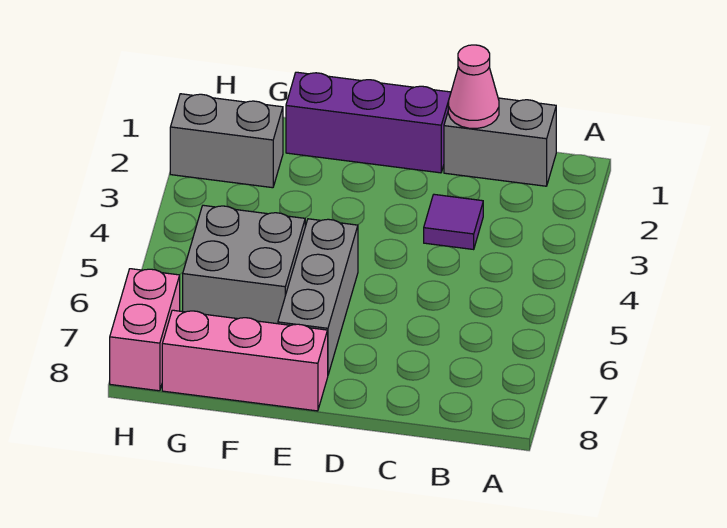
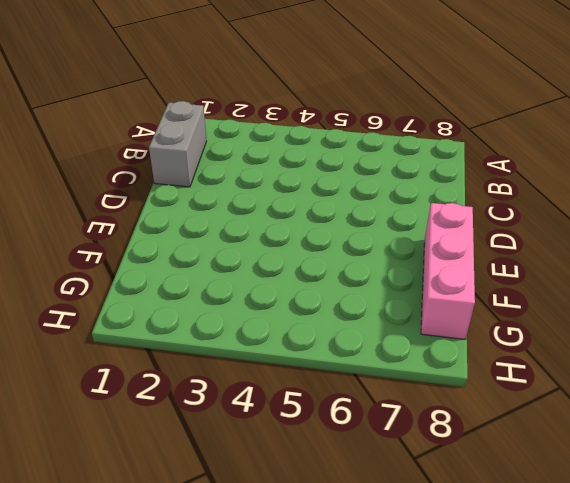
none -> purple 1x1 tile [424,194,483,249]
none -> purple 1x3 brick [286,72,451,173]

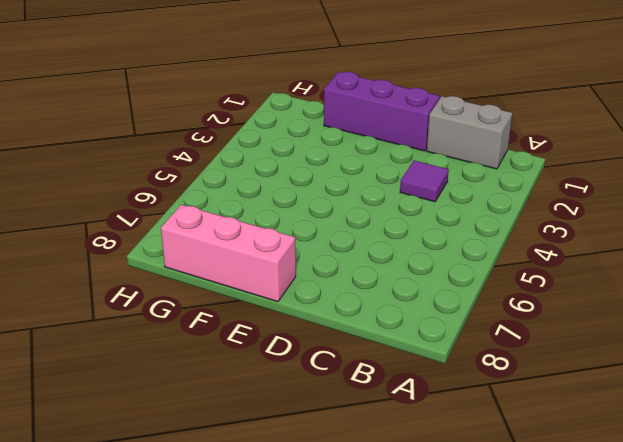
none -> grey 1x3 brick [278,219,358,374]
none -> grey 2x2 brick [183,205,305,324]

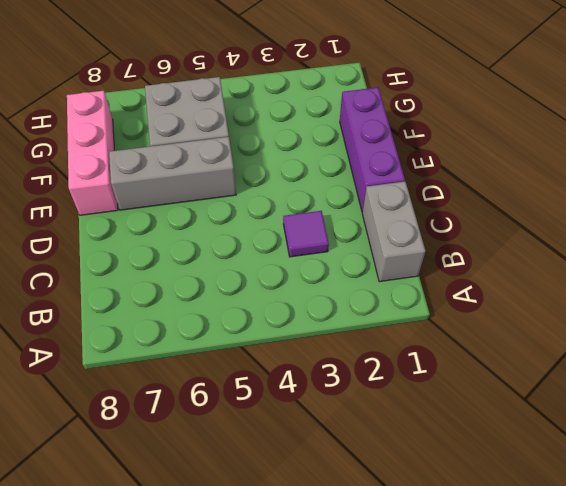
none -> grey 1x2 brick [170,94,283,188]
none -> pink 1x2 brick [110,269,180,391]

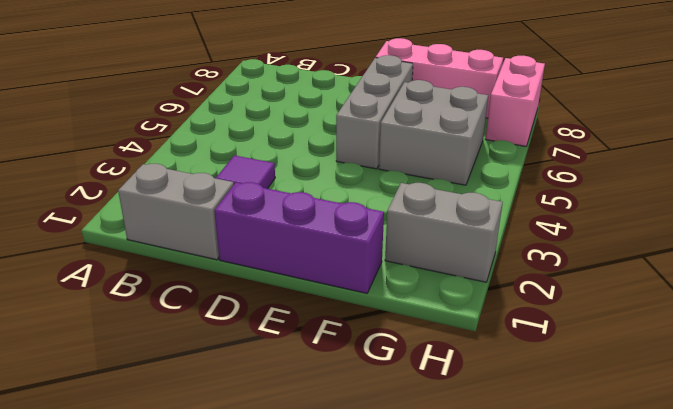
none -> pink 1x1 cone [448,45,499,128]

